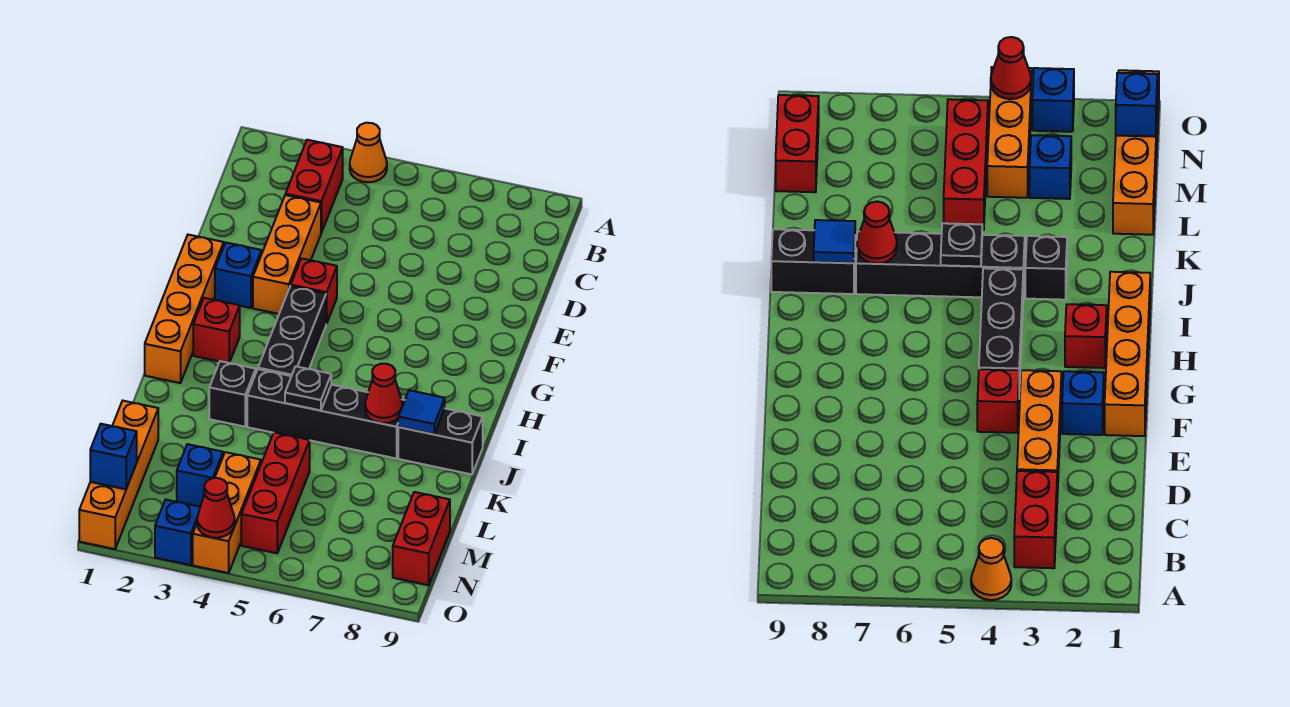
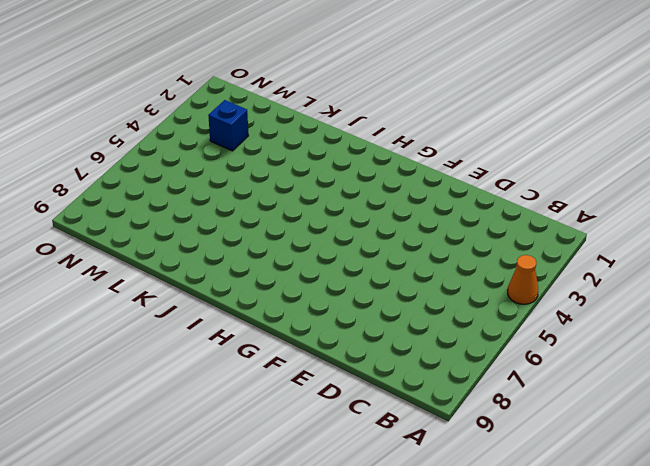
none -> red 1x2 brick [286,140,343,233]
none -> orange 1x3 brick [253,195,321,314]
none -> orange 1x4 brick [145,235,224,383]

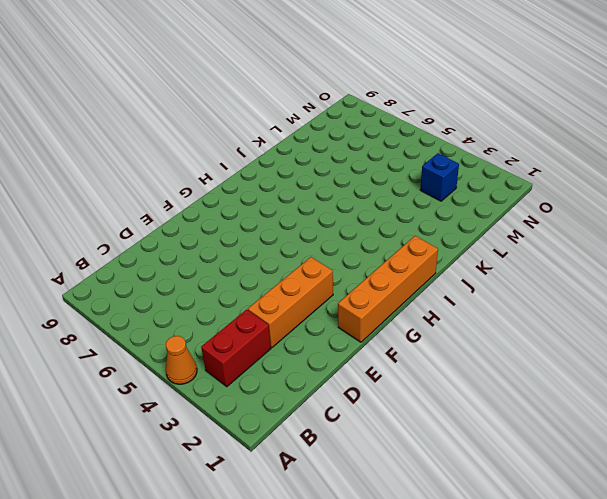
none -> blue 1x1 brick [215,243,261,308]
none -> red 1x1 brick [291,258,337,324]
none -> black 1x3 brick [258,286,326,376]

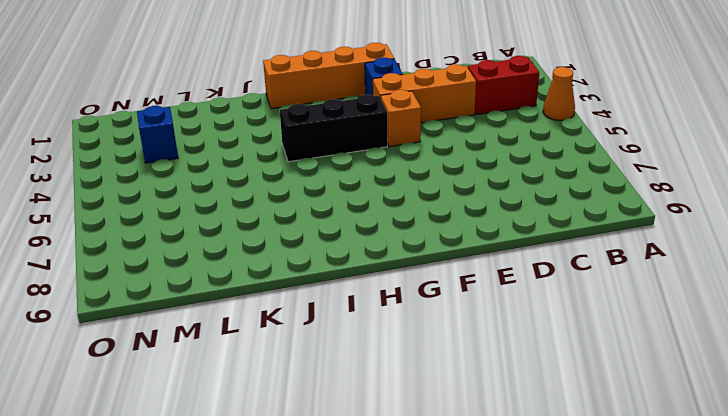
orange 1x1 brick [381,90,421,147] -> red 1x1 brick [291,258,337,324]
none -> red 1x1 brick [193,298,240,363]
none -> black 1x1 brick [209,361,256,427]
none -> black 1x4 brick [247,369,405,458]

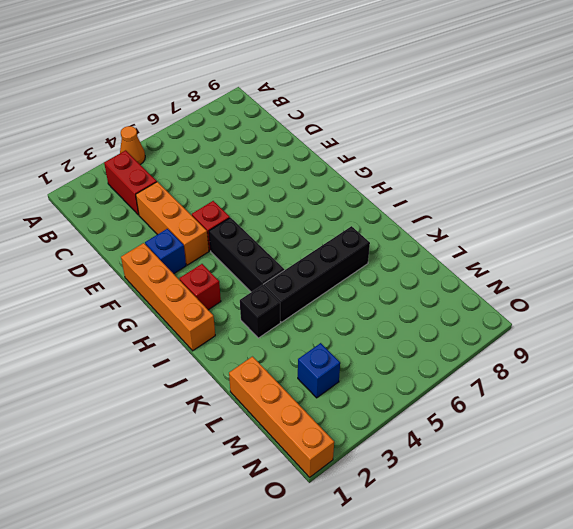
none -> black 1x2 brick [398,409,483,474]
none -> red 1x3 brick [241,433,310,553]
none -> orange 1x3 brick [193,452,261,573]

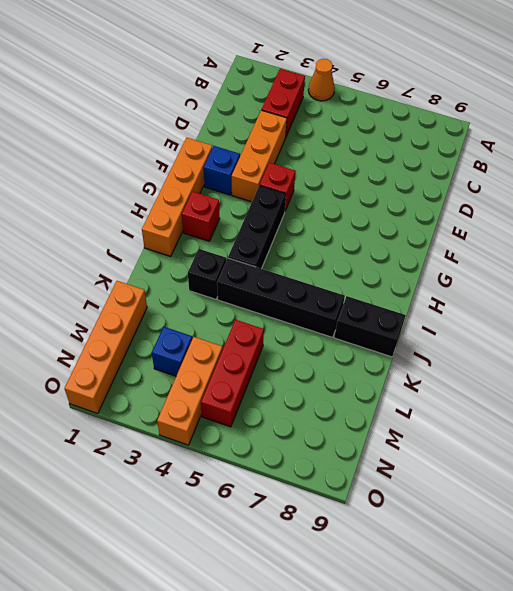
none -> red 1x2 brick [393,492,450,585]
none -> blue 1x1 brick [155,500,200,565]
none -> black 1x1 plate [285,366,331,411]

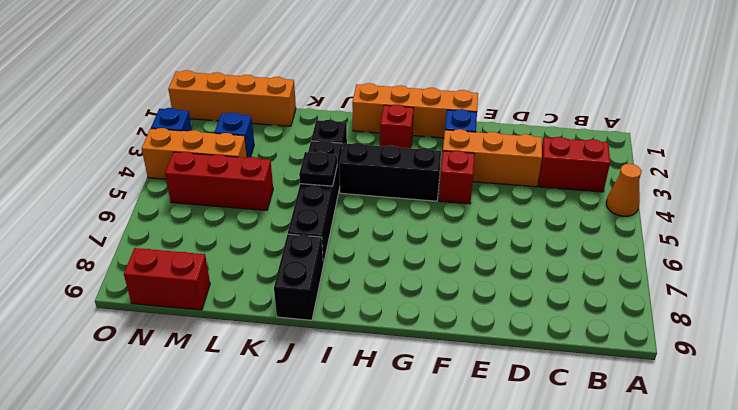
none -> red 1x1 cone [365,364,403,423]
none -> blue 1x1 tile [398,390,445,434]
none -> blue 1x1 brick [90,424,137,489]

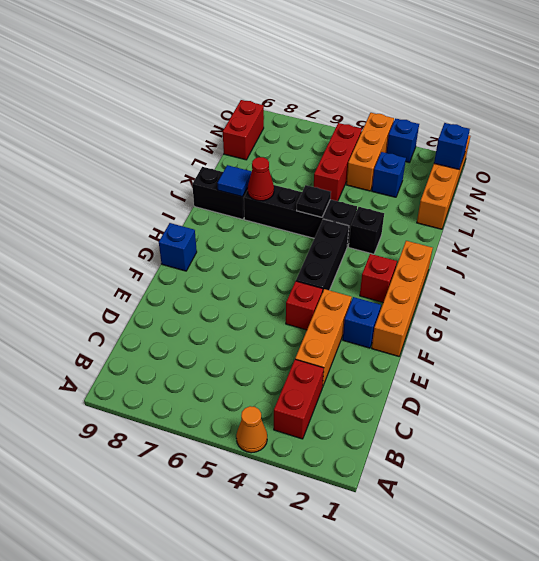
blue 1x1 brick [159,223,197,271] -> none
none -> red 1x1 cone [197,478,235,538]

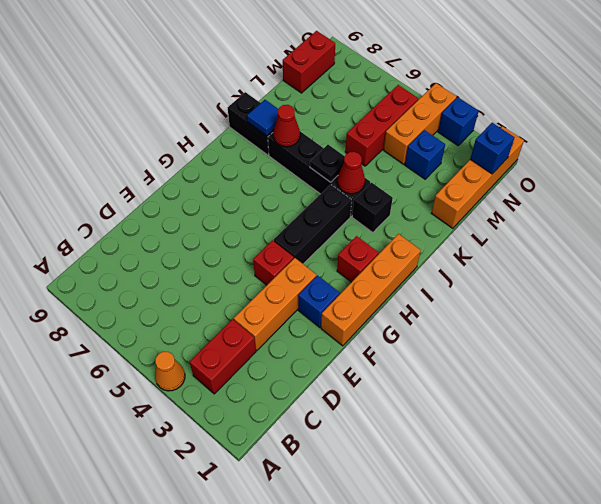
red 1x1 cone [337,152,365,194] -> red 1x1 cone moved to [197,478,235,538]

